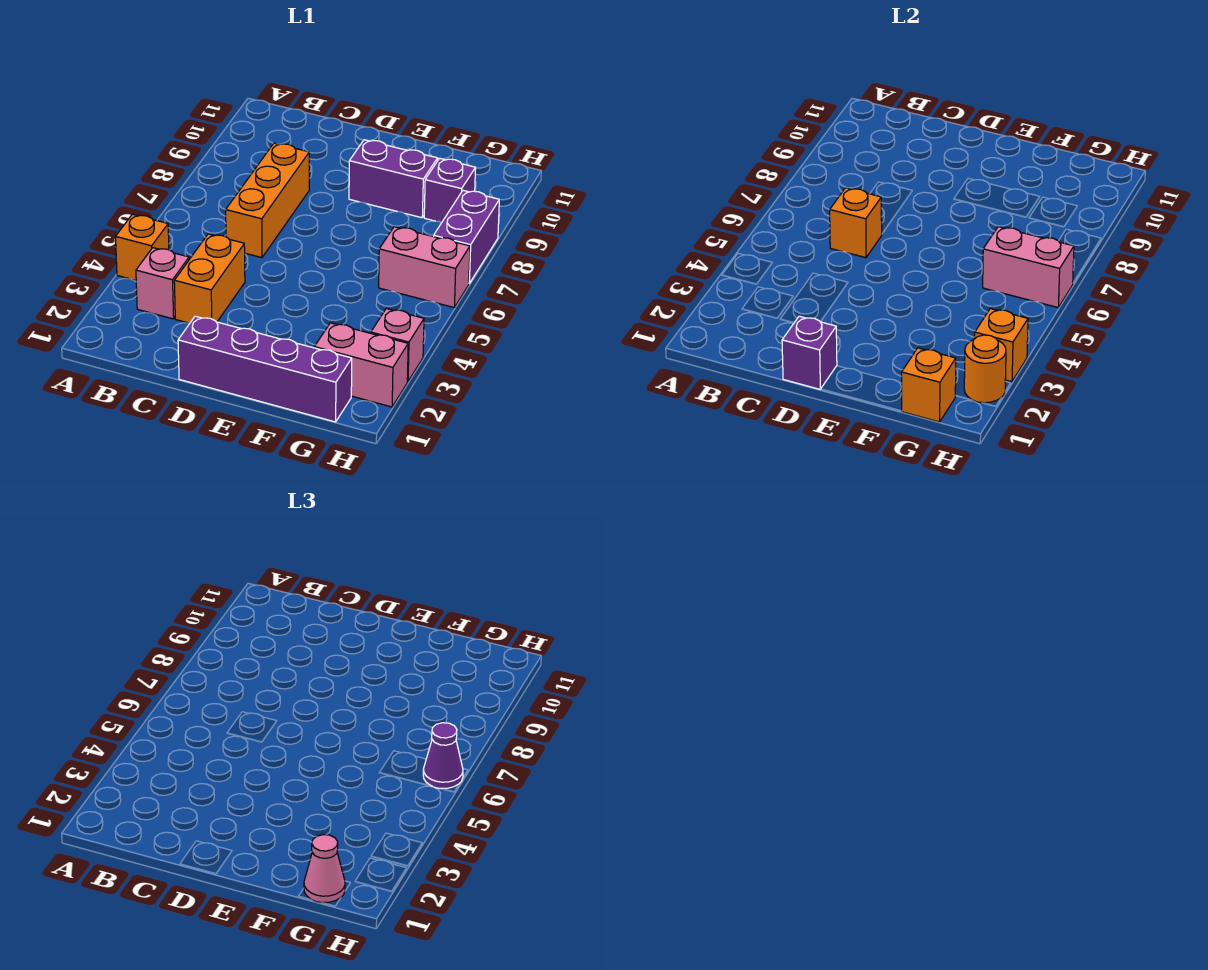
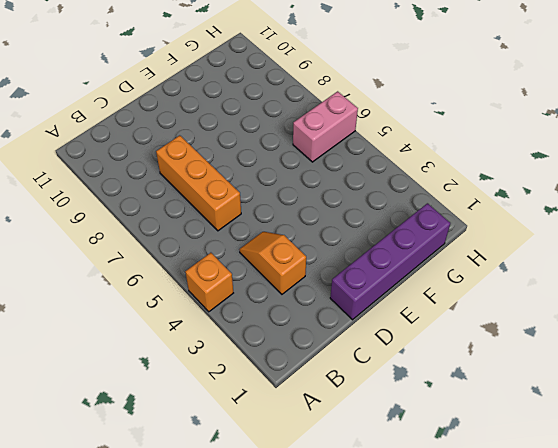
orange 1x2 slope [239,232,306,294] -> orange 1x2 brick [174,234,245,323]
none -> pink 1x1 brick [136,248,189,319]
none -> purple 1x2 brick [349,140,438,218]
none -> pink 1x2 brick [314,323,408,407]

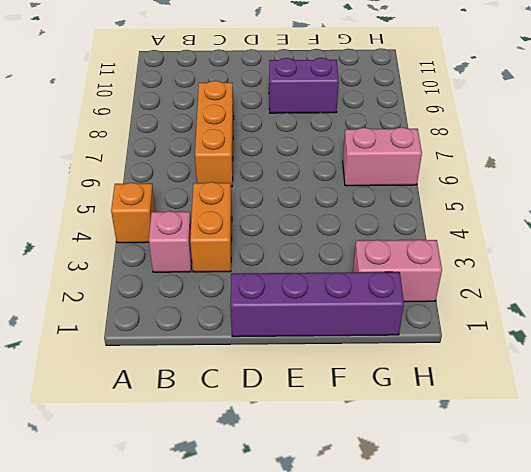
none -> purple 1x1 brick [424,158,476,223]
none -> pink 1x1 brick [371,309,424,382]
none -> purple 1x2 brick [434,190,499,283]

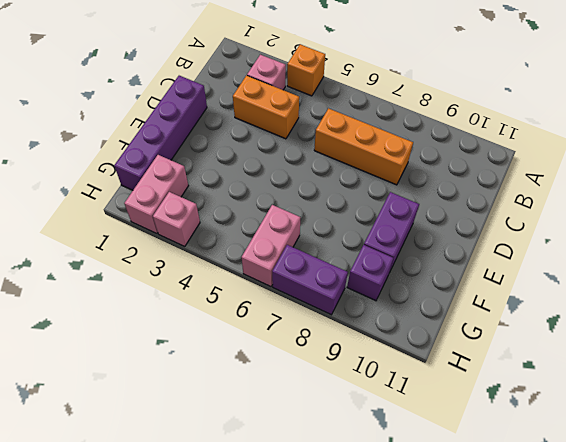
none -> orange 1x1 brick [830,188,882,258]
none -> purple 1x1 brick [782,316,837,389]
none -> orange 1x1 brick [902,348,956,422]

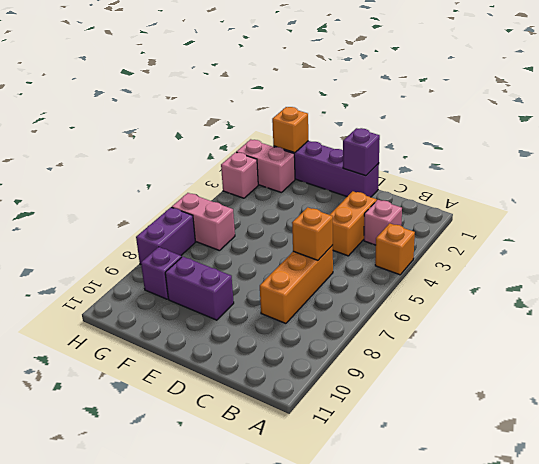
none -> pink 1x2 brick [983,227,1074,307]
none -> orange 1x1 round brick [964,335,1006,403]
none -> orange 1x1 brick [975,309,1028,382]

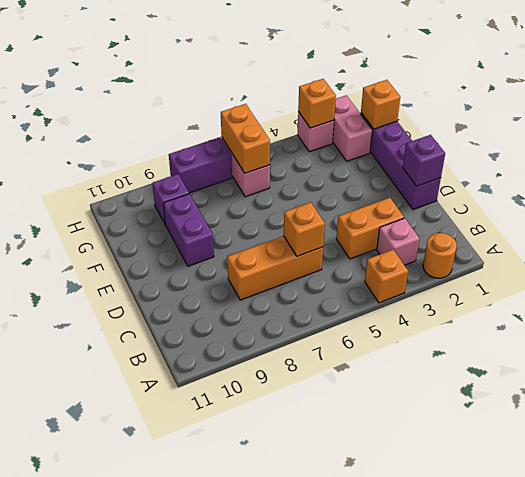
orange 1x1 round brick [423,233,457,278] -> orange 1x1 round brick moved to [964,335,1006,403]
orange 1x2 brick [221,104,270,173] -> pink 1x2 brick [983,227,1074,307]
none -> pink 1x1 cone [304,835,345,903]
none -> purple 1x1 cone [423,723,463,788]

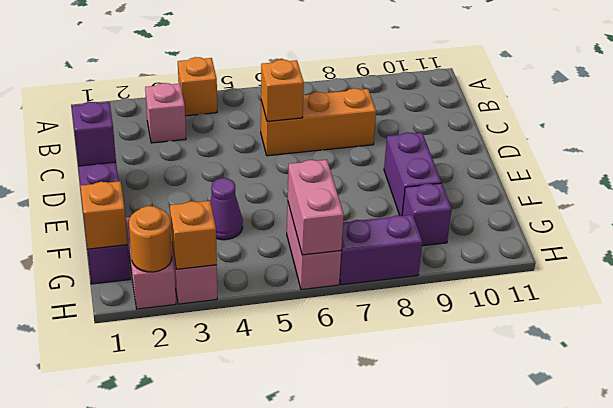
purple 1x1 cone [210,178,243,240] -> purple 1x1 cone moved to [423,723,463,788]
none -> orange 1x2 brick [174,234,245,323]
none -> pink 1x1 cone [304,835,345,903]

